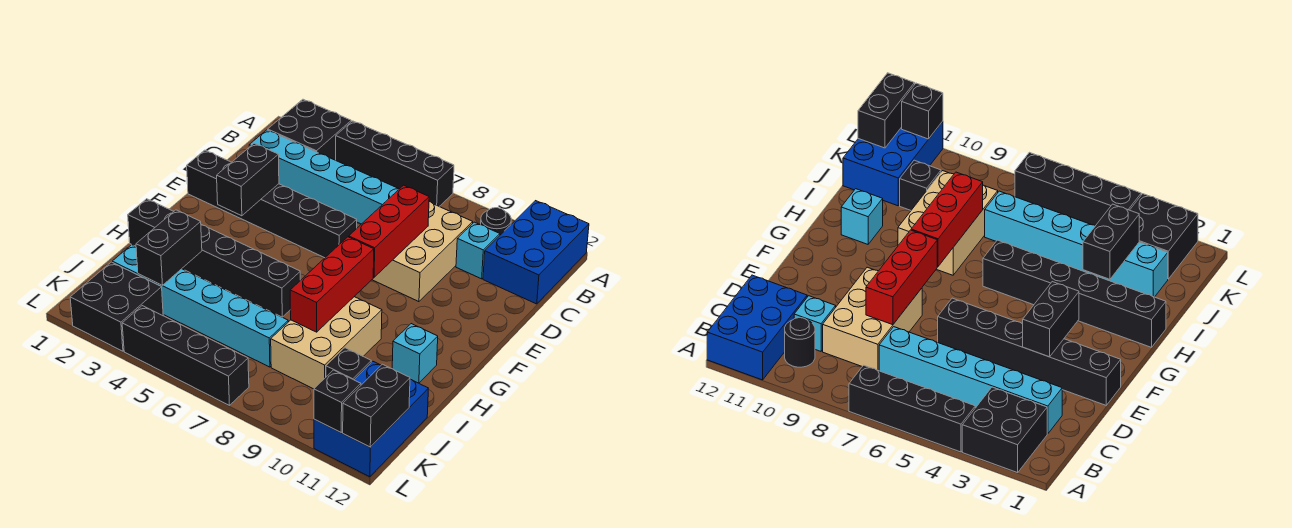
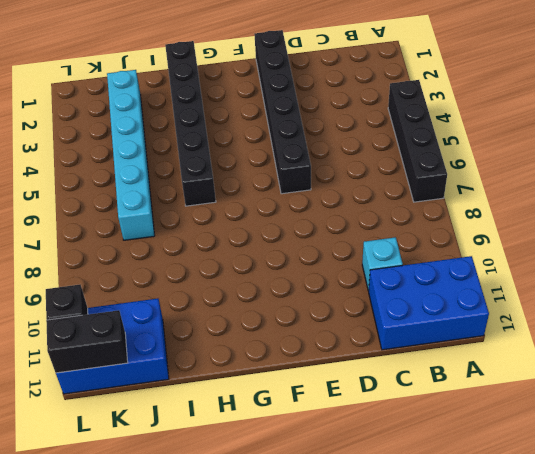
none -> black 2x2 brick [268,99,351,160]
none -> black 1x1 round brick [481,208,511,235]
none -> cyan 1x6 brick [249,130,399,224]

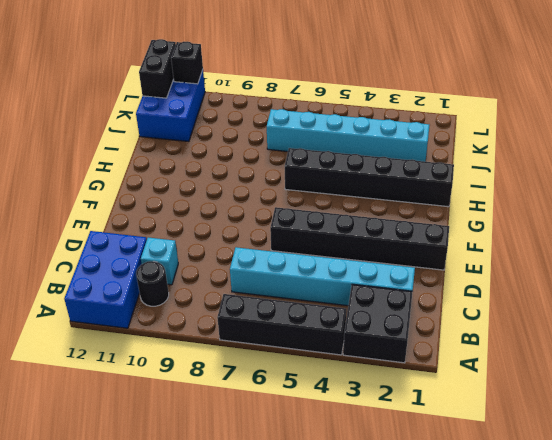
none -> tan 2x3 brick [372,201,473,302]
none -> tan 2x3 brick [271,297,382,389]
none -> cyan 1x1 brick [392,324,438,383]

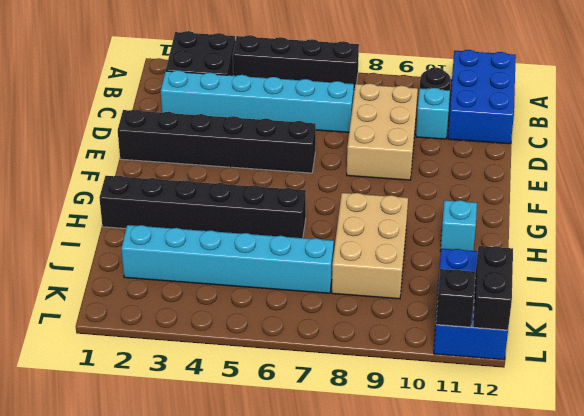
none -> black 1x1 brick [326,348,371,380]
none -> black 2x2 brick [70,262,163,351]
none -> black 1x4 brick [122,306,249,405]

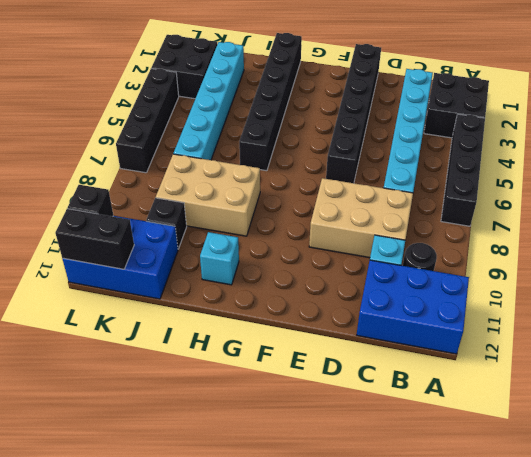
none -> red 1x3 brick [349,185,429,277]
none -> black 1x2 brick [217,143,279,216]
none -> red 1x3 brick [290,237,374,332]

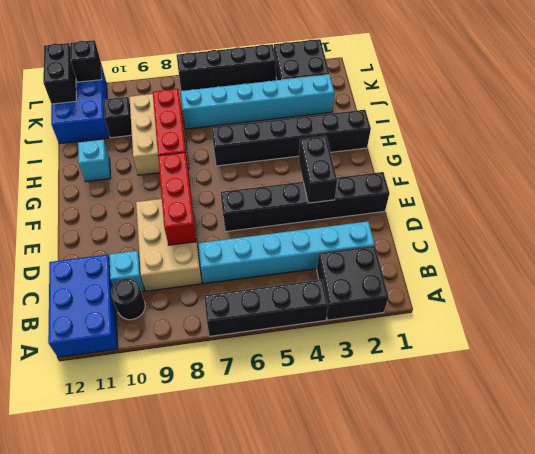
none -> black 1x2 brick [136,210,202,286]

